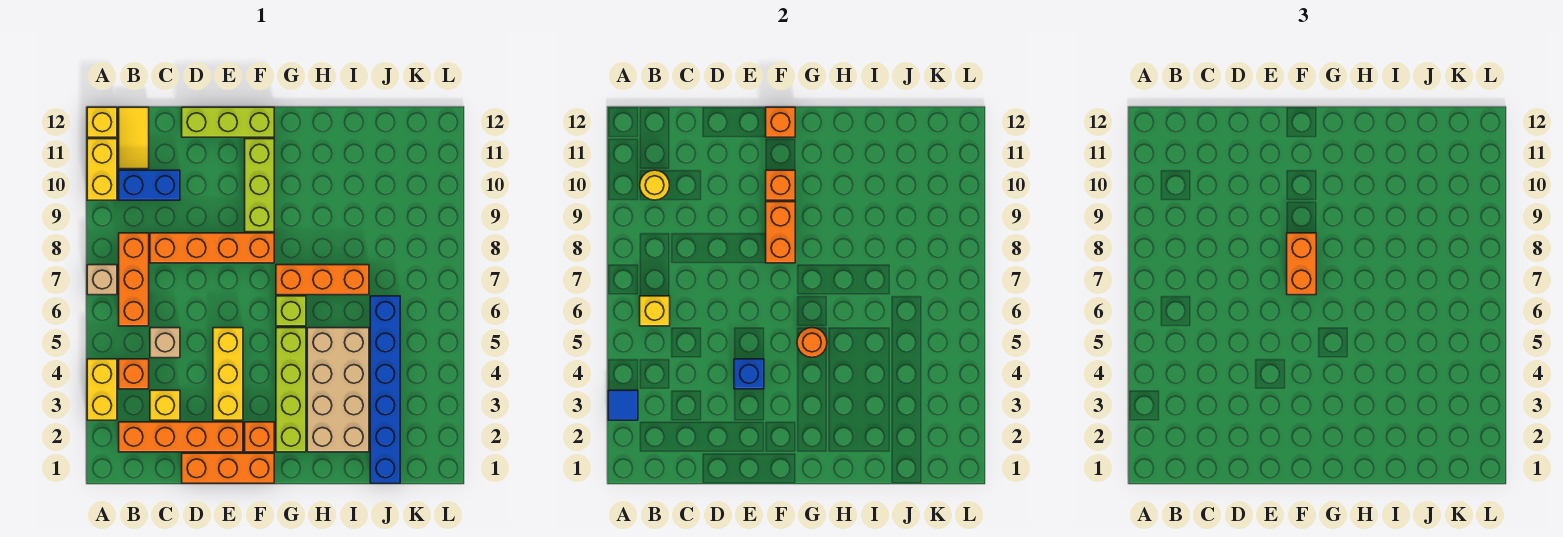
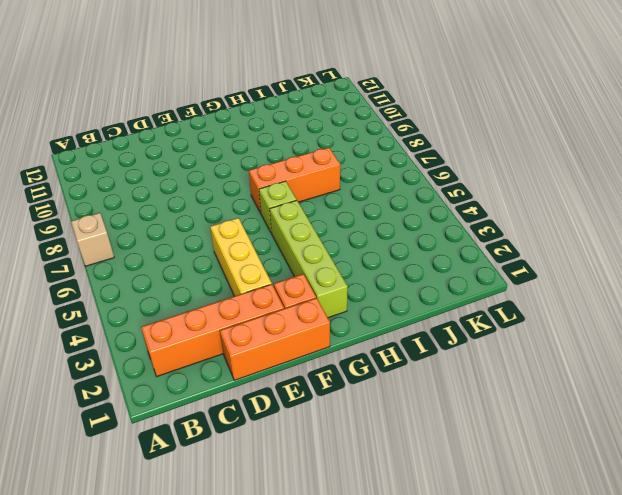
none -> yellow 1x2 brick [87,359,117,420]
none -> yellow 1x2 brick [87,139,117,200]
none -> yellow 1x1 brick [87,107,117,137]
none -> orange 1x1 brick [119,359,149,389]

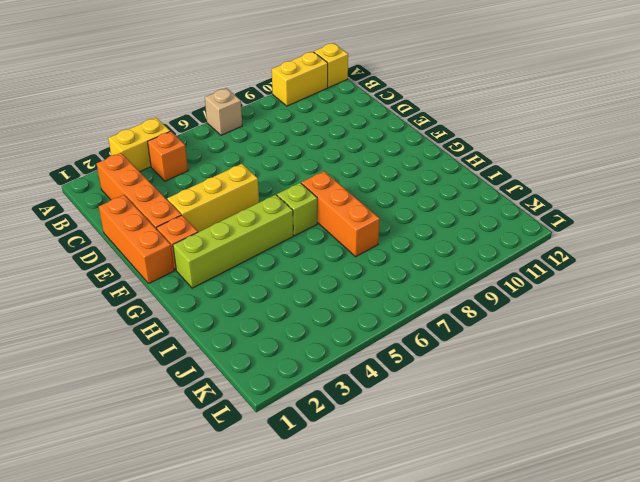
none -> orange 1x3 brick [119,233,149,326]
none -> blue 1x2 brick [119,170,180,200]
none -> yellow 1x2 tile [119,107,149,169]
none -> yellow 1x1 brick [150,390,180,420]

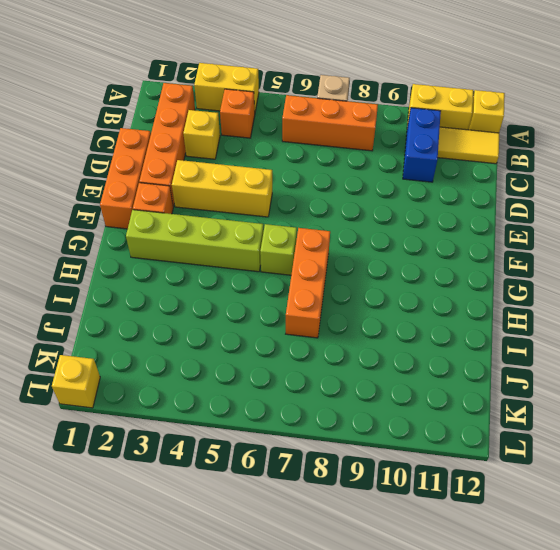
yellow 1x1 brick [52,355,100,408] -> yellow 1x1 brick moved to [640,296,670,326]
none -> tan 1x1 brick [150,328,180,358]
none -> orange 1x4 brick [150,233,274,263]
none -> lime 1x3 brick [182,107,274,137]
none -> lime 1x3 brick [245,139,274,232]

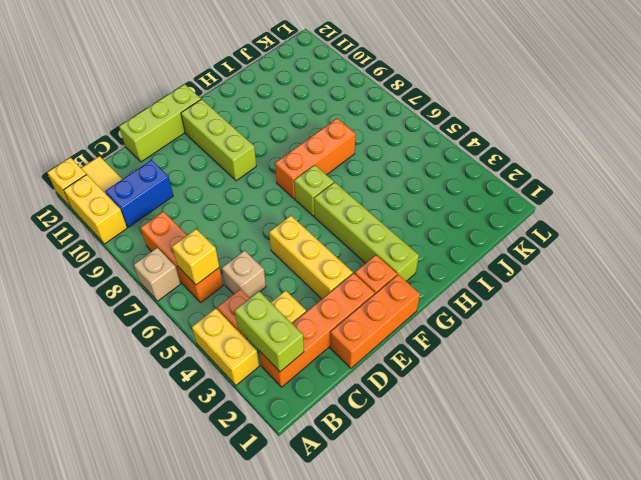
lime 1x2 brick [234,291,304,372] -> none
none -> orange 1x4 brick [150,233,274,263]
none -> tan 2x4 brick [307,328,369,452]
none -> blue 1x6 brick [370,296,400,483]
none -> blue 1x1 tile [608,390,638,420]

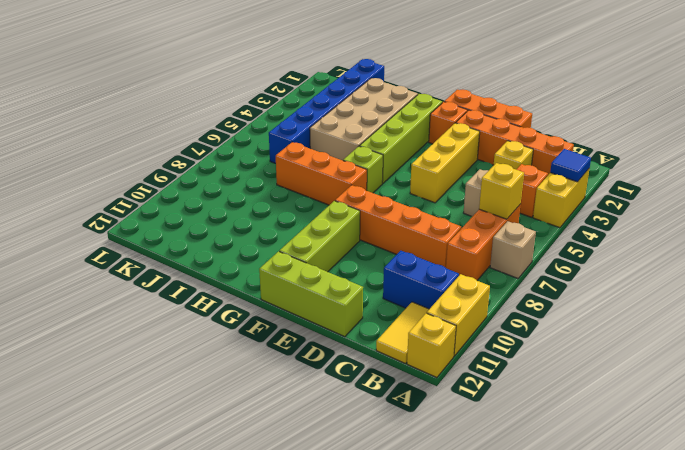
none -> yellow 1x1 round brick [640,170,670,200]
none -> blue 1x1 brick [734,359,764,389]
none -> orange 1x2 brick [766,202,795,263]
none -> orange 1x1 brick [766,170,795,200]

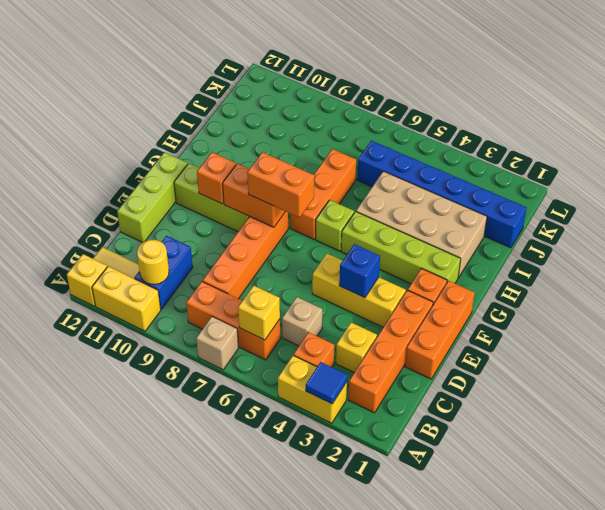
none -> orange 1x1 brick [766,107,795,137]
none -> orange 1x1 round brick [797,328,827,357]

